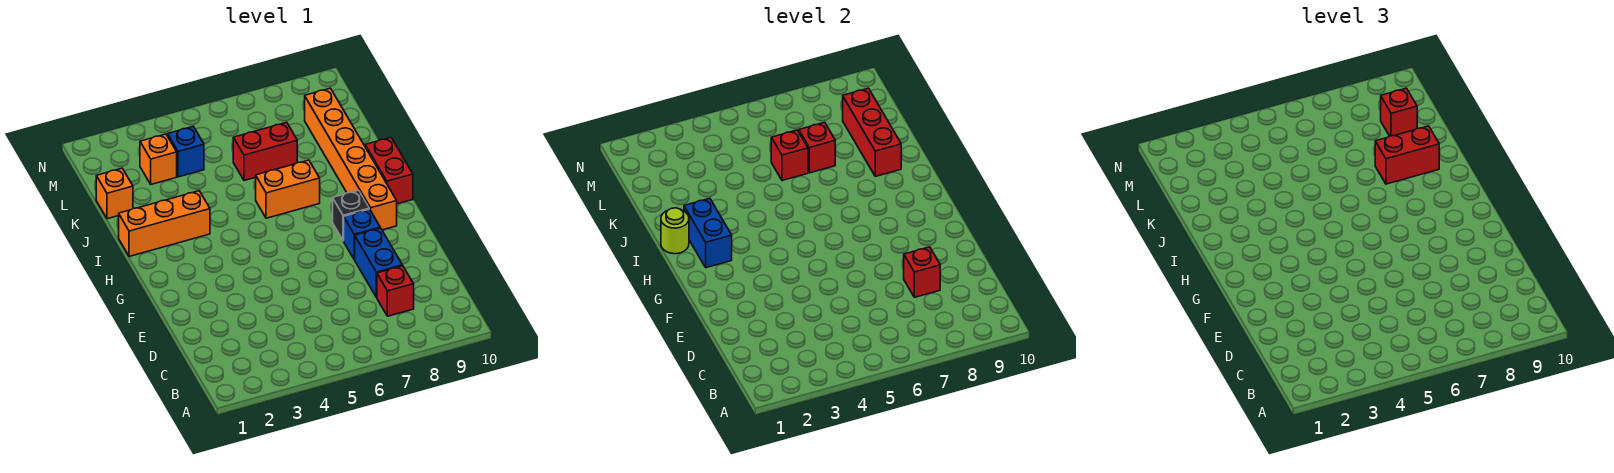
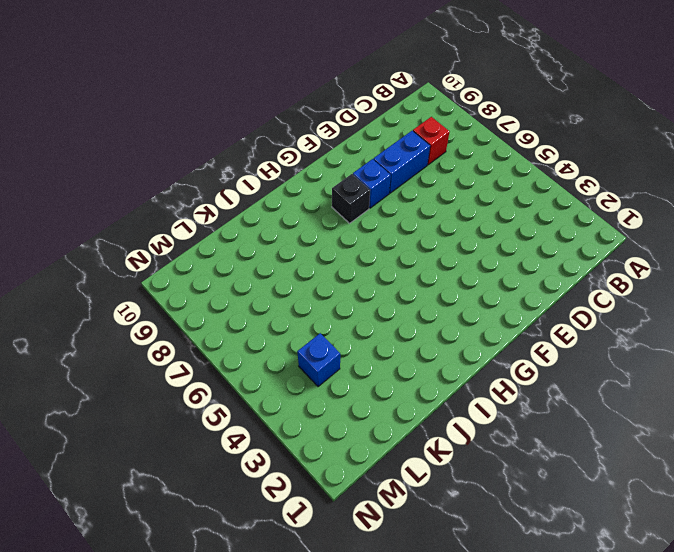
none -> orange 1x6 brick [305,88,397,230]
none -> red 1x2 brick [365,137,413,204]
none -> orange 1x3 brick [119,191,210,257]

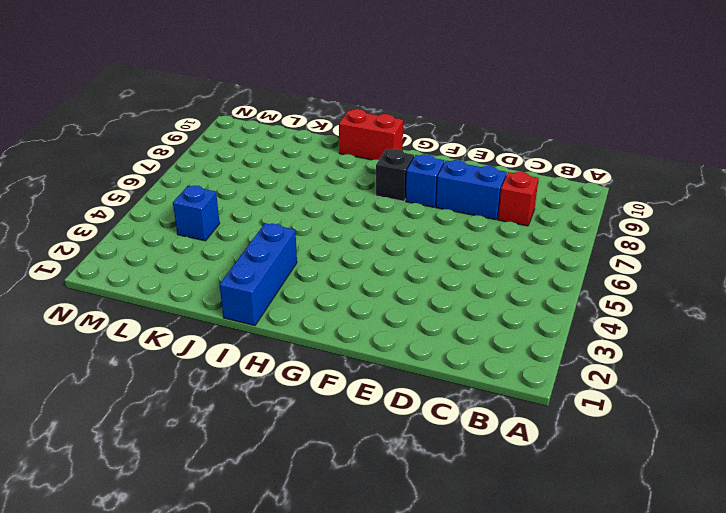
blue 1x3 brick [220,223,297,326] -> orange 1x3 brick [119,191,210,257]
none -> orange 1x6 brick [305,88,397,230]
none -> orange 1x2 brick [256,160,320,218]
none -> orange 1x1 brick [96,168,133,219]

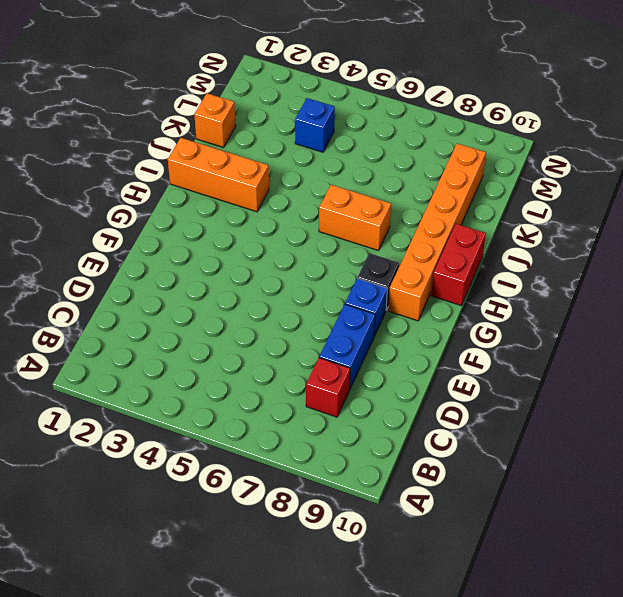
none -> red 1x2 brick [233,122,297,181]
none -> orange 1x1 brick [140,134,177,184]
none -> red 1x1 brick [904,247,940,297]

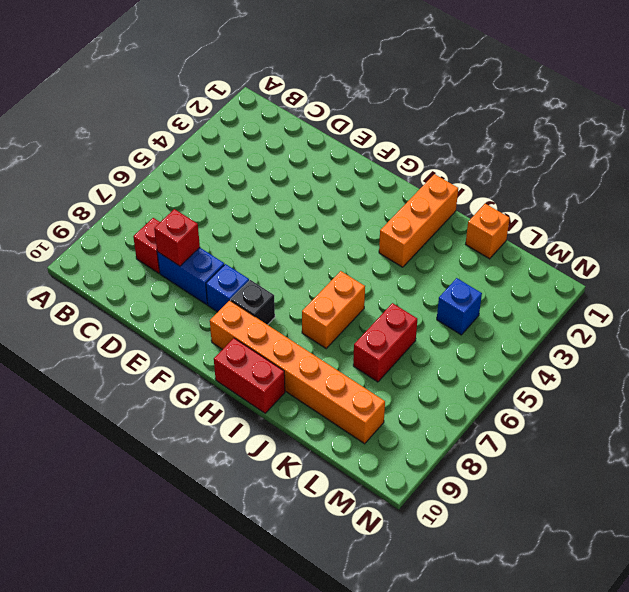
none -> orange 1x1 brick [140,134,177,184]
none -> blue 1x2 brick [684,198,732,268]
none -> lime 1x1 round brick [661,208,689,254]

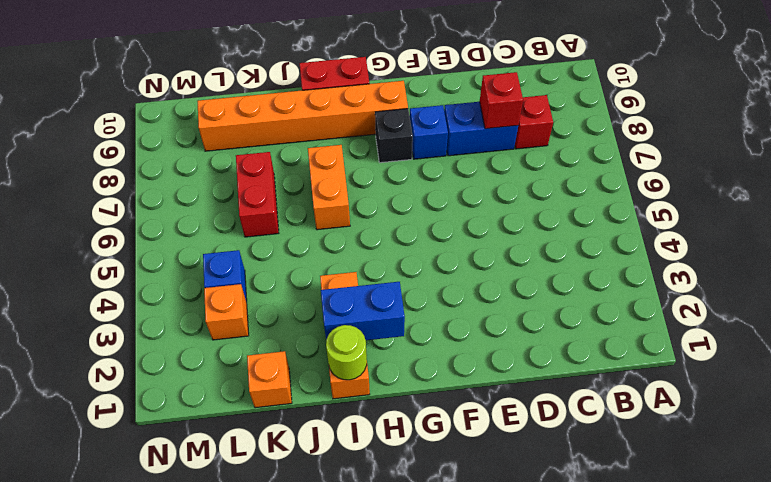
none -> red 1x3 brick [843,88,901,176]
none -> red 1x1 brick [771,130,808,181]
none -> red 1x1 brick [799,122,835,173]

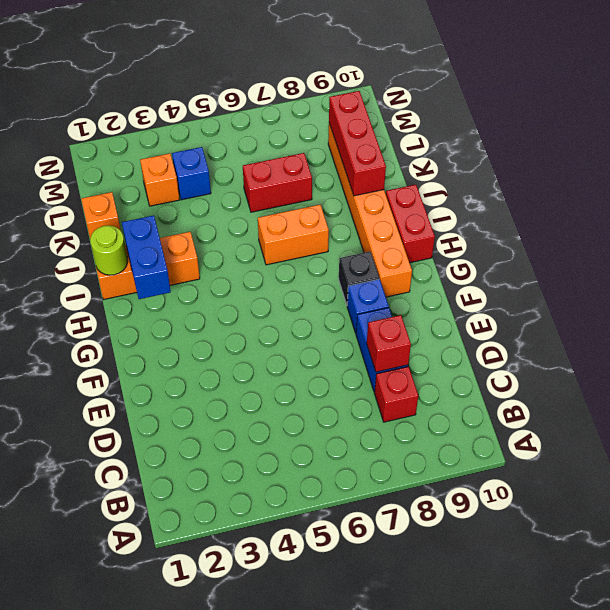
none -> red 1x1 brick [771,130,808,181]
none -> red 1x1 brick [799,122,835,173]
none -> red 1x2 brick [1375,126,1439,184]

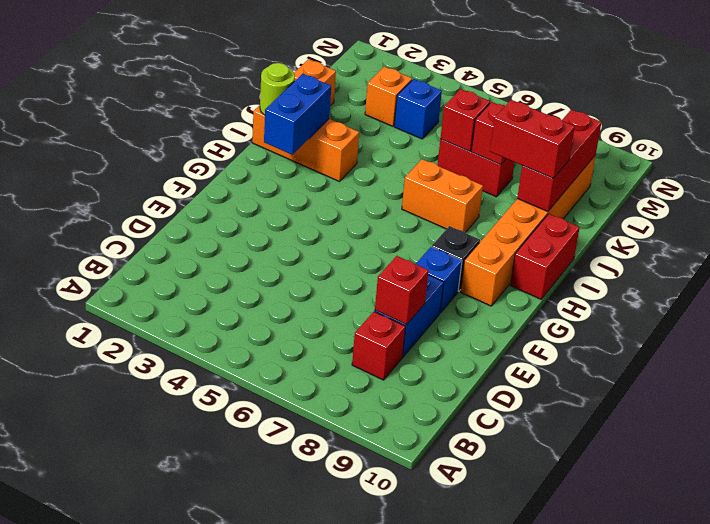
none -> red 1x1 brick [1381,88,1417,136]

